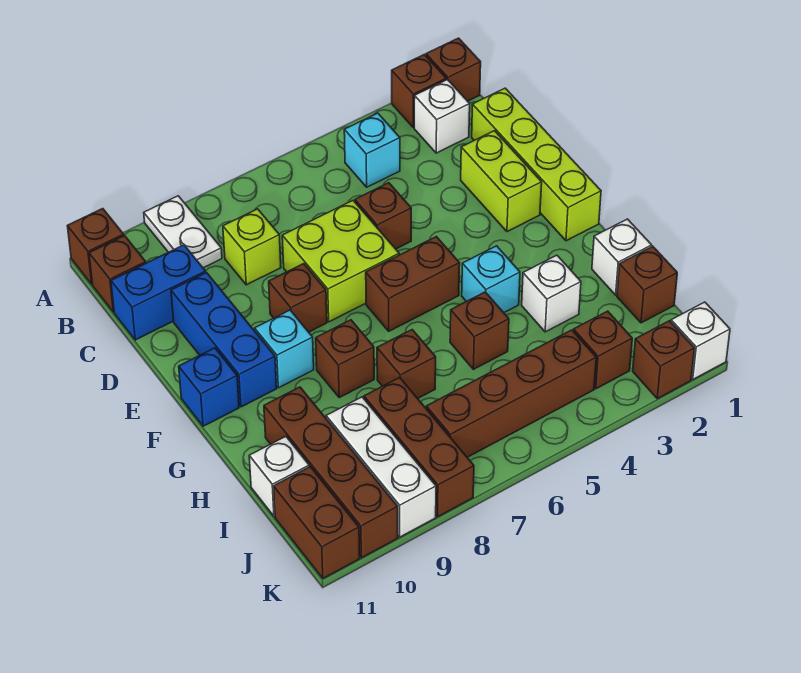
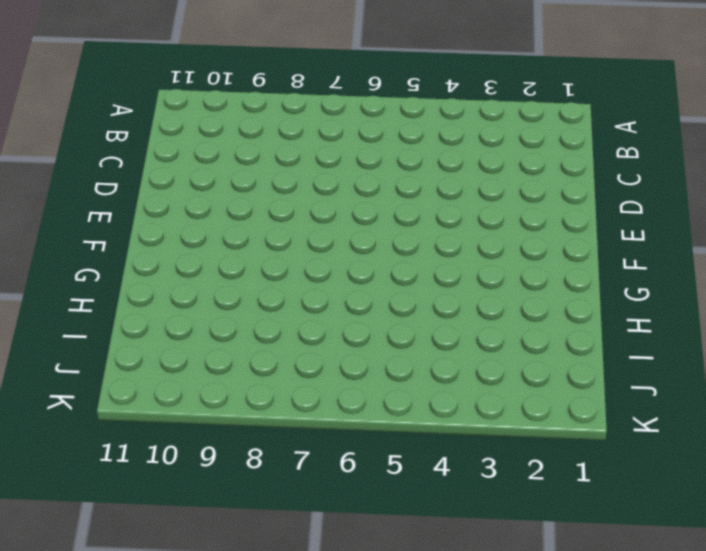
none -> brown 1x1 brick [426,38,481,101]
none -> brown 1x1 brick [392,55,446,128]
none -> white 1x2 plate [144,196,222,268]
none -> brown 1x1 brick [67,209,124,284]

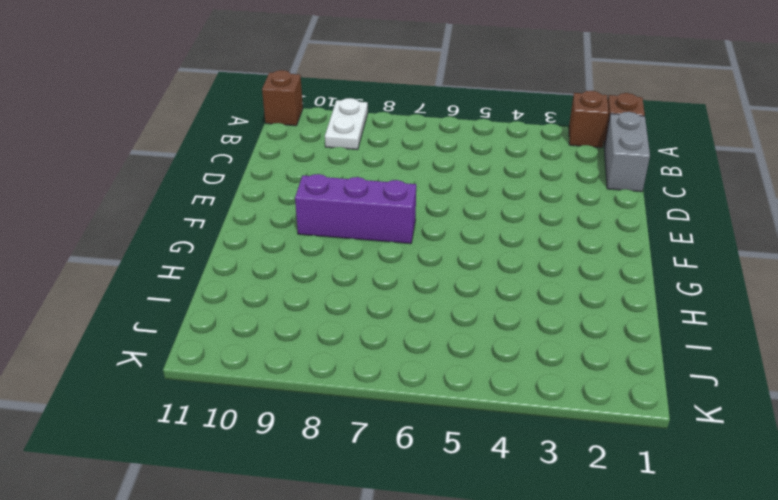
grey 1x2 brick [604,112,650,192] -> lime 1x4 brick [472,88,601,241]
purple 1x3 brick [295,174,416,244] -> cyan 1x1 brick [255,310,314,388]
none -> white 1x1 brick [414,80,470,153]
none -> cyan 1x1 brick [344,113,400,187]
none -> brown 1x1 brick [89,236,146,312]
none -> lime 1x1 brick [223,209,281,285]

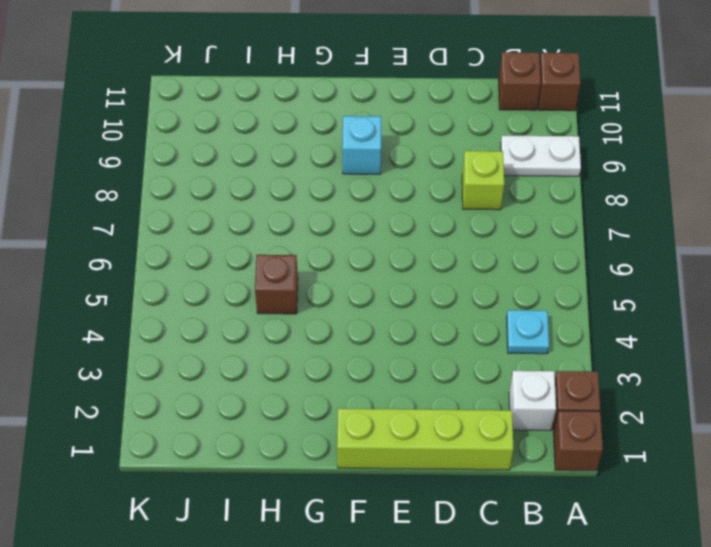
cyan 1x1 plate [507,310,549,354] -> cyan 1x1 brick [344,113,400,187]
none -> blue 1x2 brick [111,245,206,340]
none -> lime 1x2 brick [461,131,542,232]
none -> brown 1x1 brick [355,183,411,249]
none -> lime 2x2 brick [282,201,399,322]

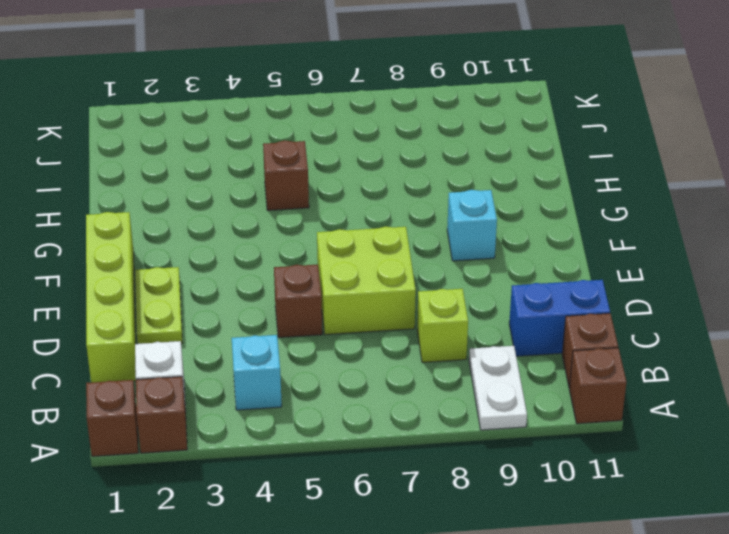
lime 1x2 plate [135,267,183,344] -> lime 1x2 brick [461,131,542,232]
none -> blue 1x3 brick [171,273,277,407]
none -> brown 1x1 brick [269,264,327,332]
none -> brown 1x2 brick [366,237,460,331]
none -> blue 1x1 brick [179,348,239,426]

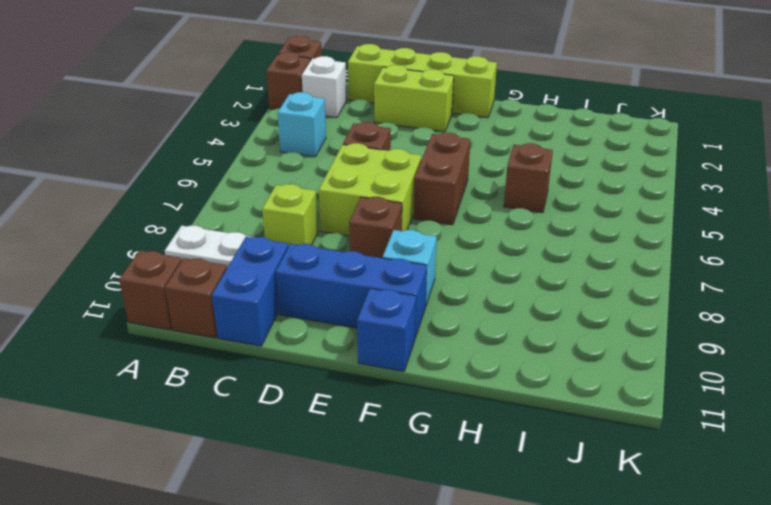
none -> cyan 1x1 brick [462,246,520,313]
none -> brown 1x1 brick [316,320,374,398]
none -> white 1x1 brick [592,219,652,295]
none -> white 1x1 brick [522,255,581,332]

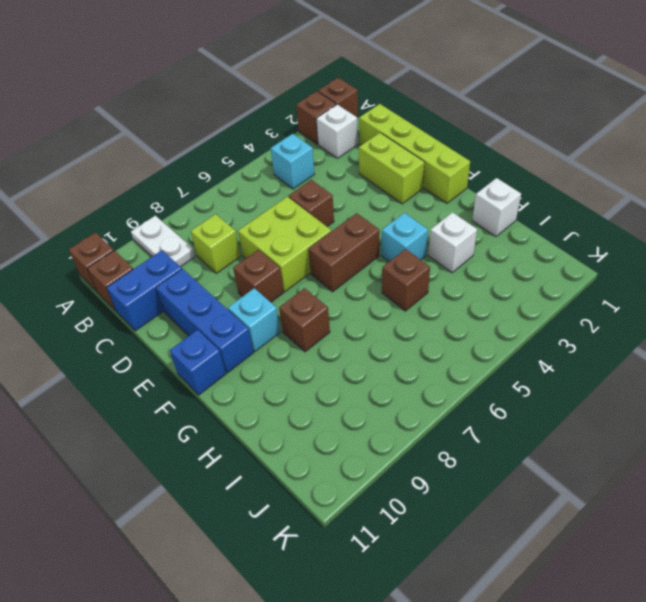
none -> brown 1x1 brick [377,330,436,398]
none -> brown 1x4 brick [264,387,398,558]
none -> brown 1x1 brick [617,246,677,323]
none -> brown 1x3 brick [364,378,474,517]

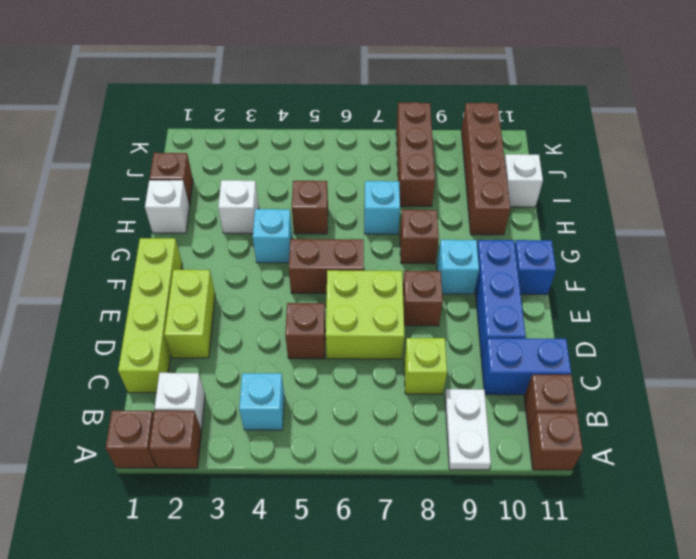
cyan 1x1 brick [364,181,400,234] -> brown 1x1 brick [377,330,436,398]
none -> white 1x3 brick [326,397,436,537]
none -> brown 1x1 brick [573,311,632,389]
none -> brown 1x4 brick [426,330,596,457]
none -> brown 1x2 brick [274,467,360,578]

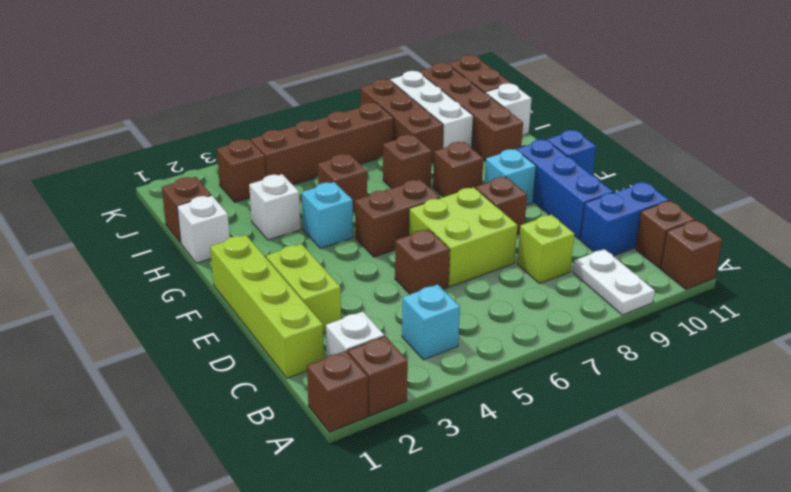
none -> white 1x1 brick [671,302,730,379]
none -> brown 1x1 brick [633,321,695,399]

